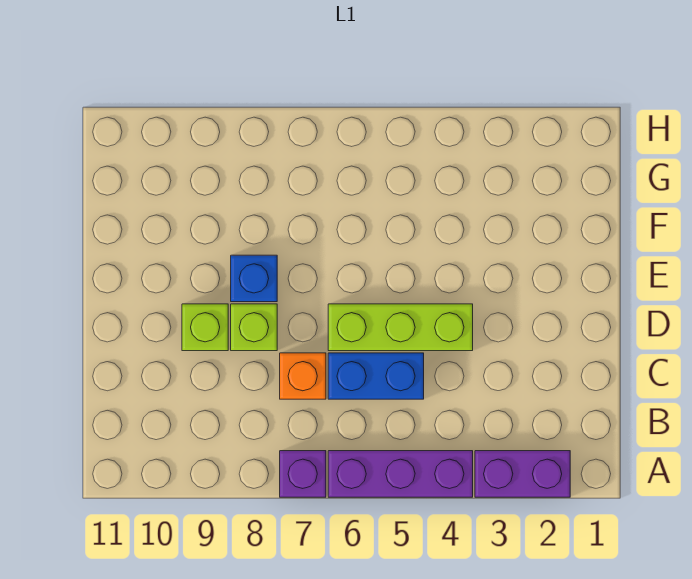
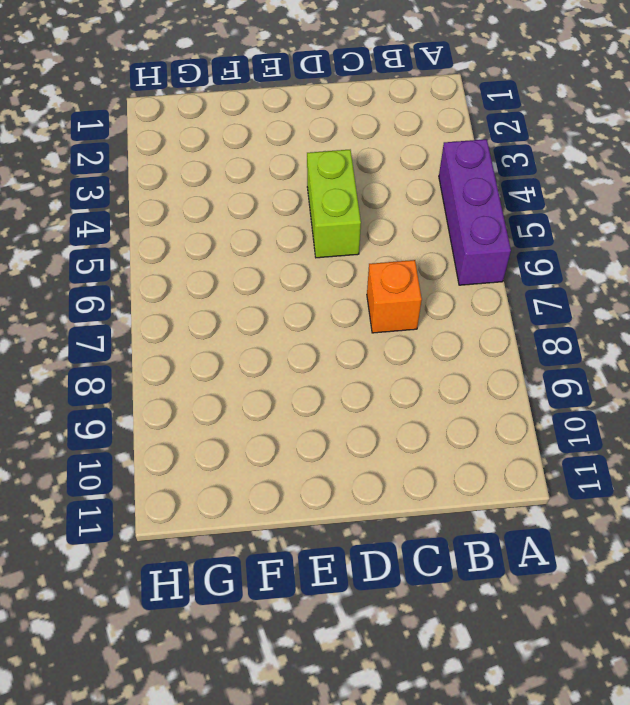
lime 1x2 brick [307,150,361,258] -> lime 1x3 brick [328,304,473,351]
none -> purple 1x2 brick [475,451,570,497]
none -> purple 1x1 brick [280,451,326,497]

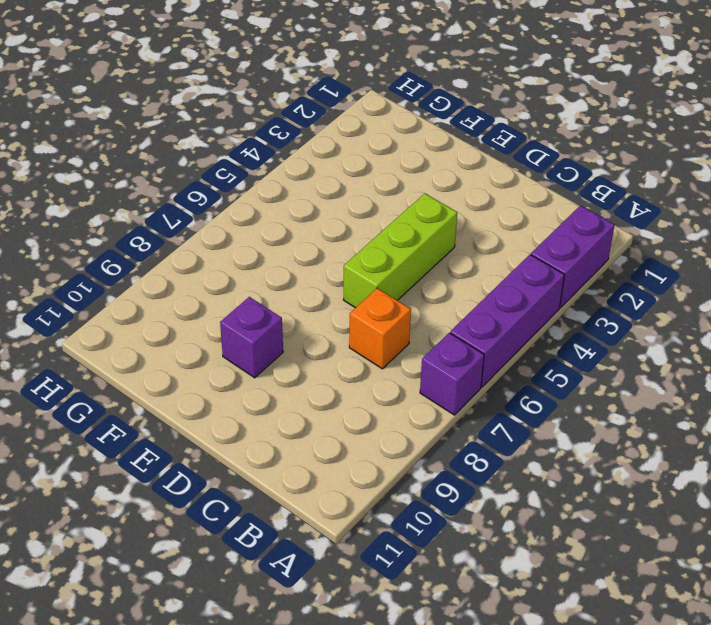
purple 1x1 brick [220,297,283,378] -> none
none -> blue 1x2 brick [328,353,424,399]
none -> lime 1x1 brick [231,304,277,351]

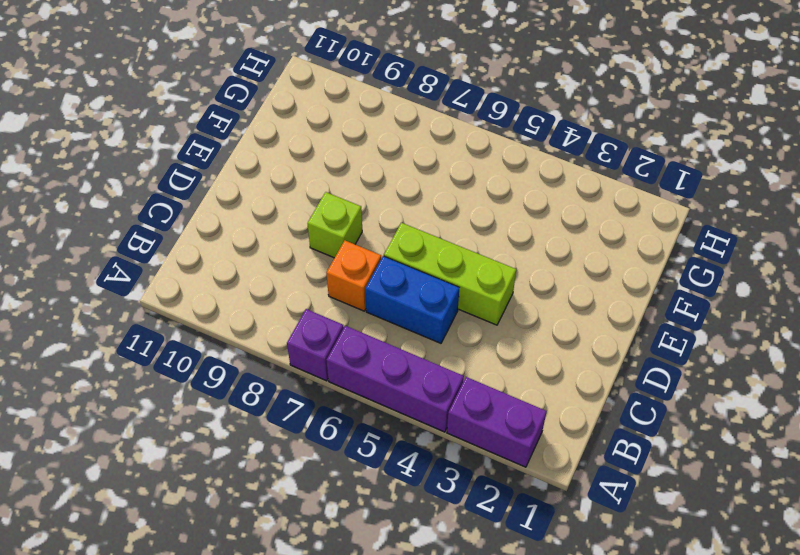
none -> lime 1x1 brick [182,304,228,351]
none -> blue 1x1 brick [231,255,277,302]

